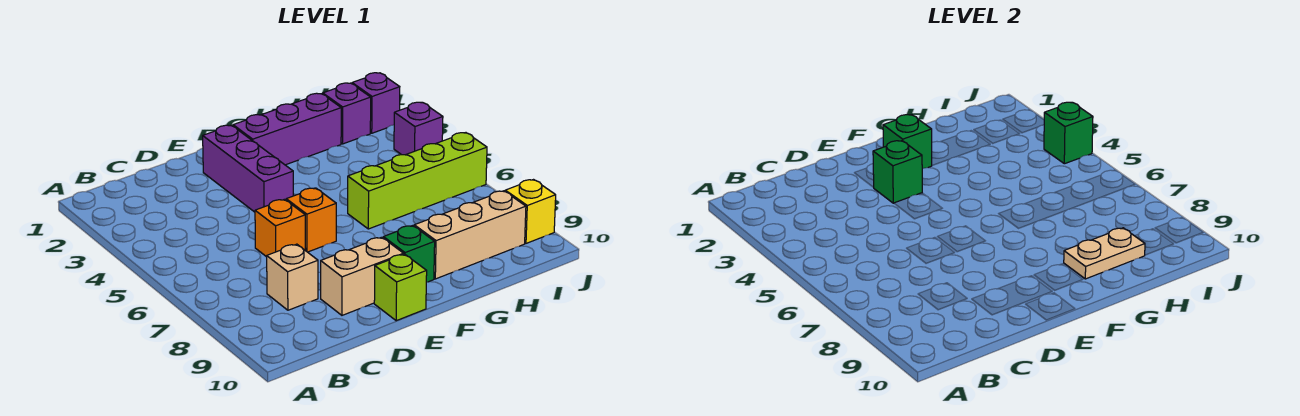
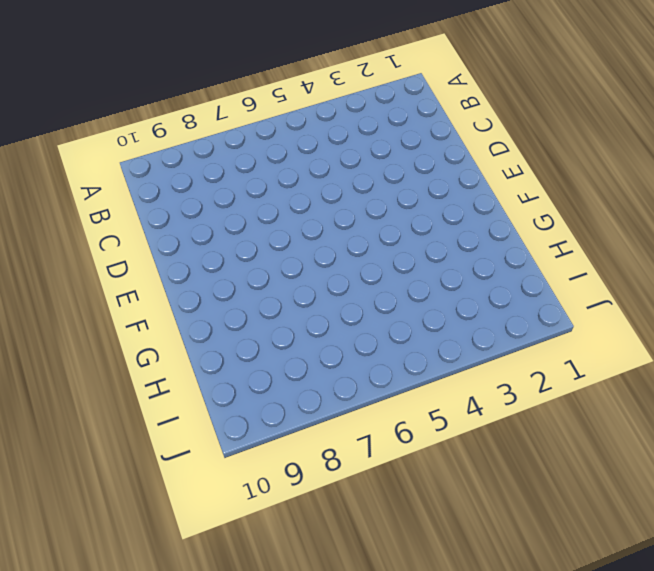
none -> tan 1x1 brick [267,244,318,310]
none -> orange 1x1 brick [255,199,306,257]
none -> tan 1x2 brick [321,237,404,315]

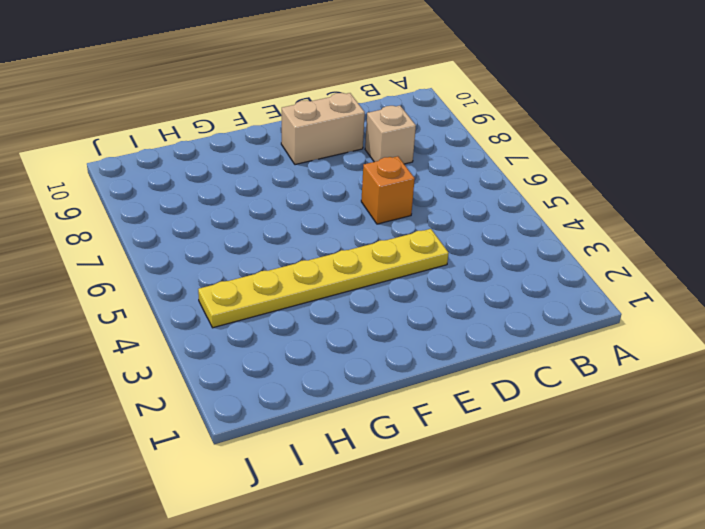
yellow 1x6 plate [198,229,449,328] -> purple 1x3 brick [203,125,293,212]
none -> orange 1x1 brick [286,188,336,252]
none -> lime 1x1 brick [374,254,427,321]
none -> purple 1x3 brick [233,93,341,165]

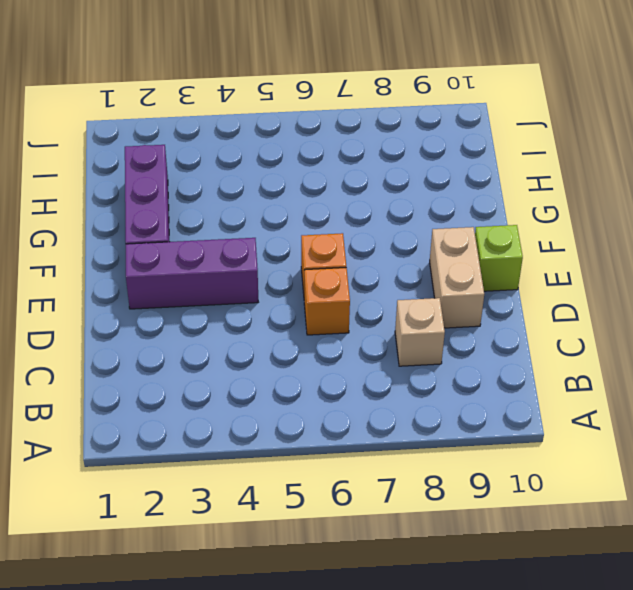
none -> green 1x1 brick [383,226,435,282]
none -> lime 1x4 brick [348,133,487,229]
none -> tan 1x3 brick [414,191,526,279]

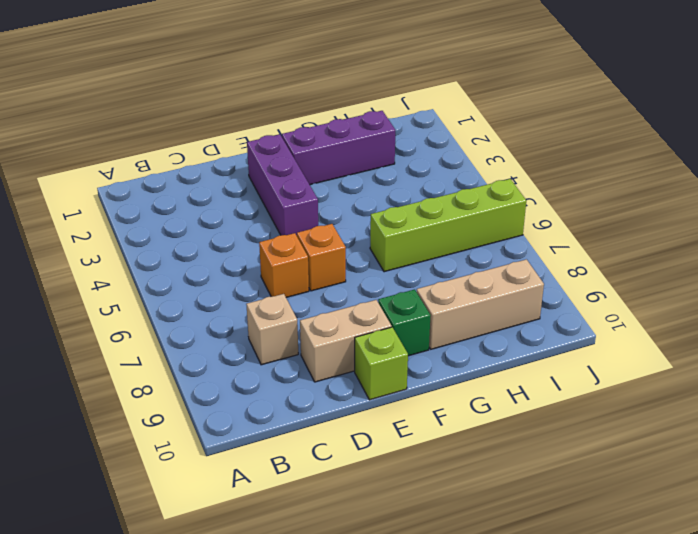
none -> purple 1x1 brick [323,83,371,144]
none -> purple 1x1 brick [352,73,400,133]
none -> purple 1x1 brick [394,102,443,155]

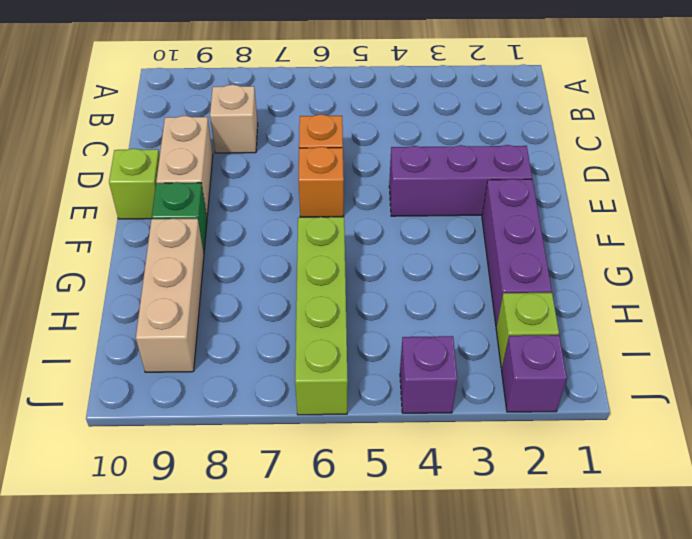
lime 1x1 brick [496,293,559,368] -> purple 1x1 brick [323,83,371,144]
none -> yellow 1x1 brick [505,180,556,243]
none -> green 1x1 brick [873,141,922,203]
none -> green 1x1 brick [883,115,932,169]

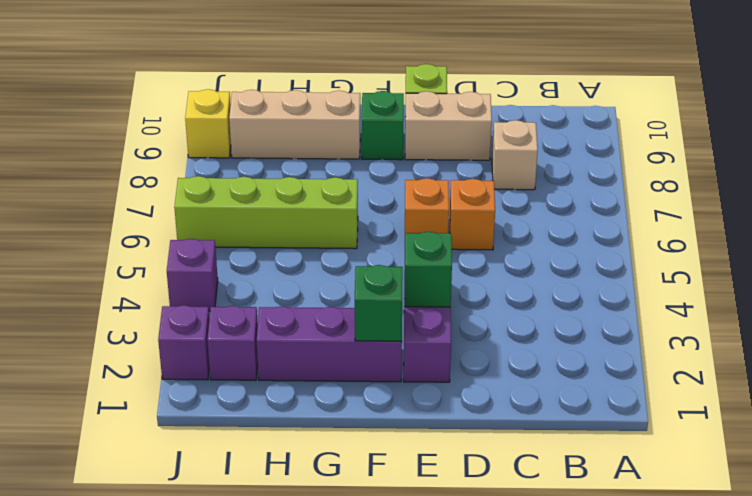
none -> tan 1x2 plate [1064,228,1145,279]
none -> green 1x1 brick [1044,102,1093,164]

